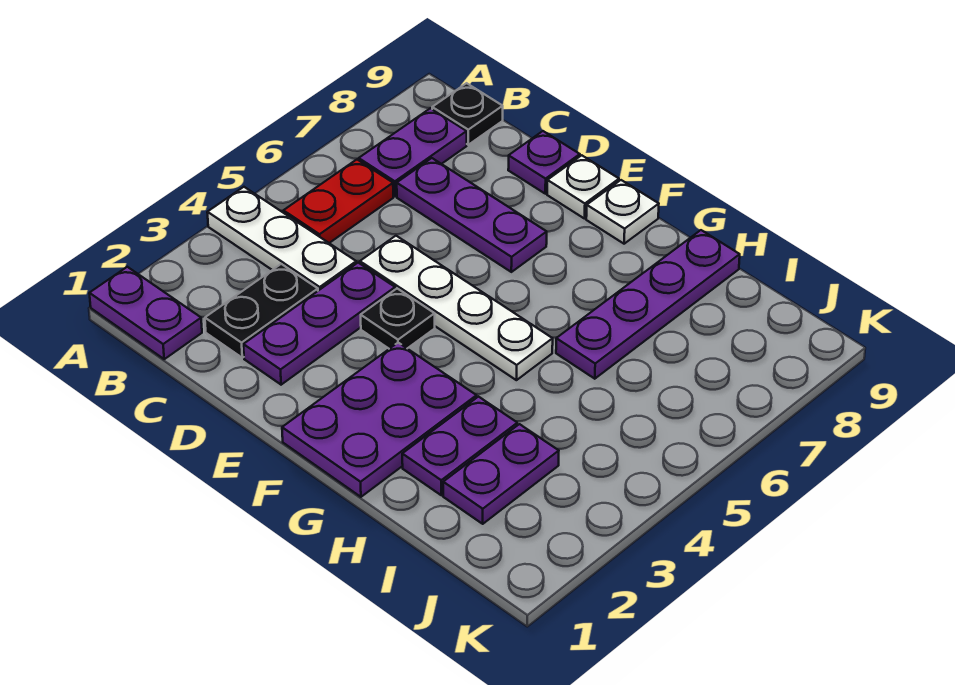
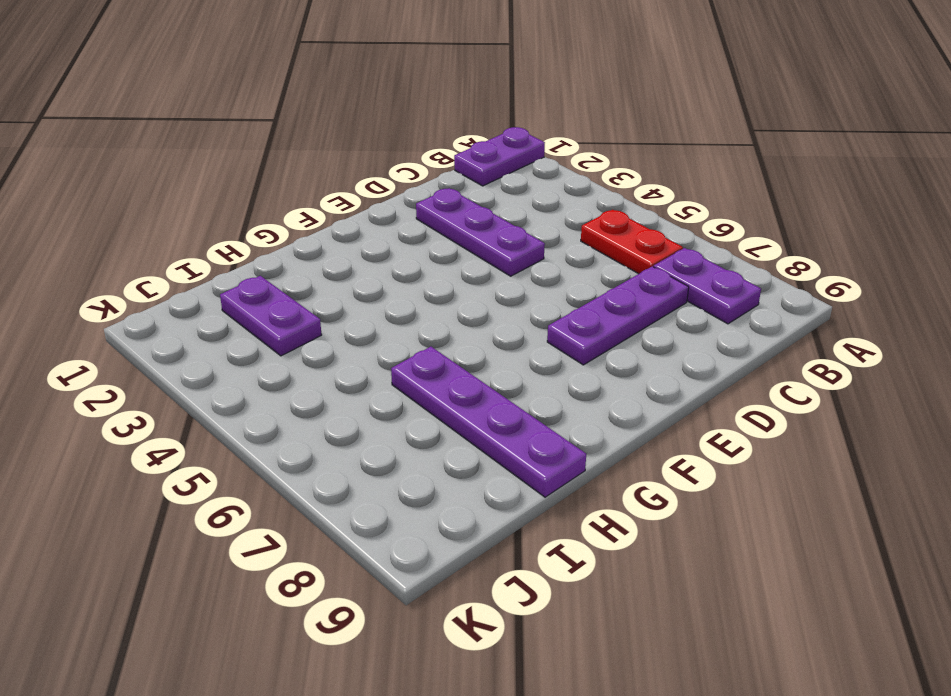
none -> white 1x3 plate [207,187,356,291]
none -> black 1x1 plate [432,83,503,145]
none -> black 1x2 plate [205,264,318,358]

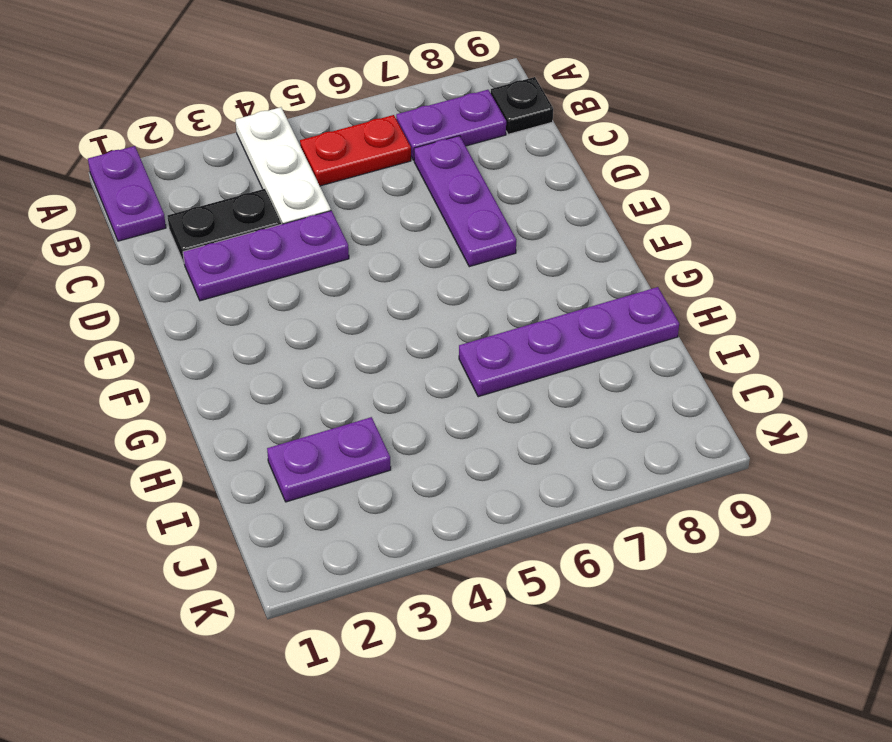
none -> white 1x4 plate [360,236,553,380]
none -> purple 1x1 plate [508,131,580,194]
none -> black 1x1 plate [361,289,435,349]

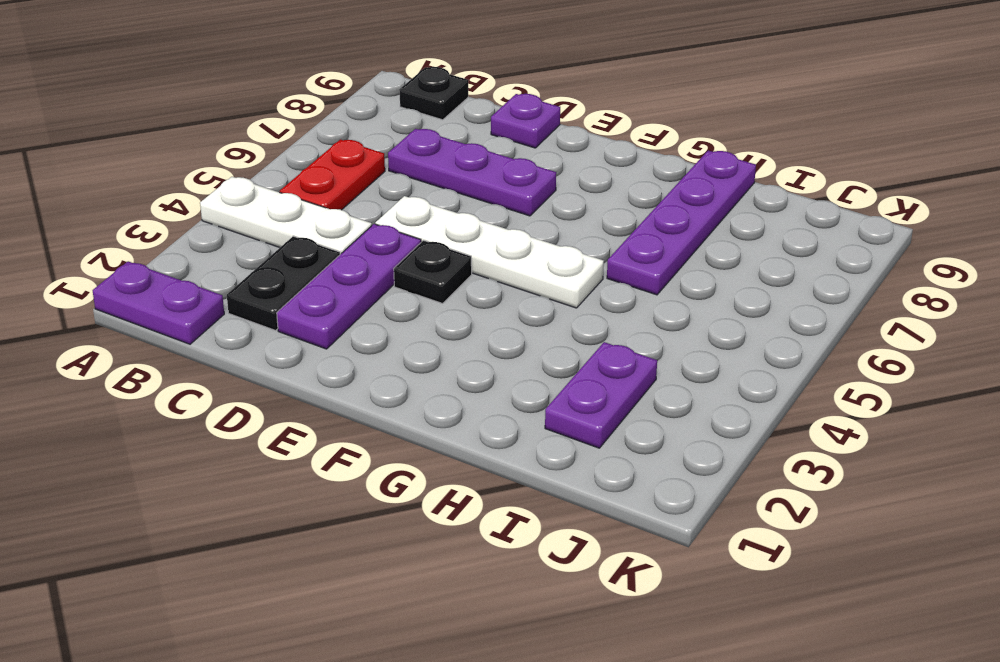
none -> purple 1x2 plate [359,108,467,196]
none -> white 1x1 plate [547,155,619,219]
none -> purple 2x3 plate [282,343,477,497]

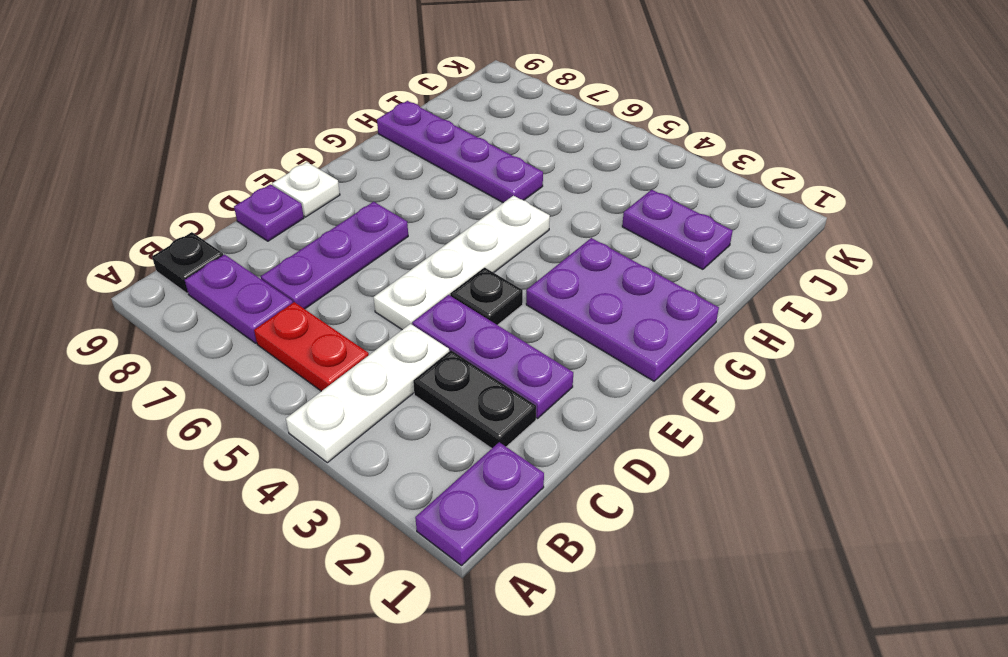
none -> white 1x1 plate [586,180,659,244]
none -> purple 1x2 plate [402,397,517,495]

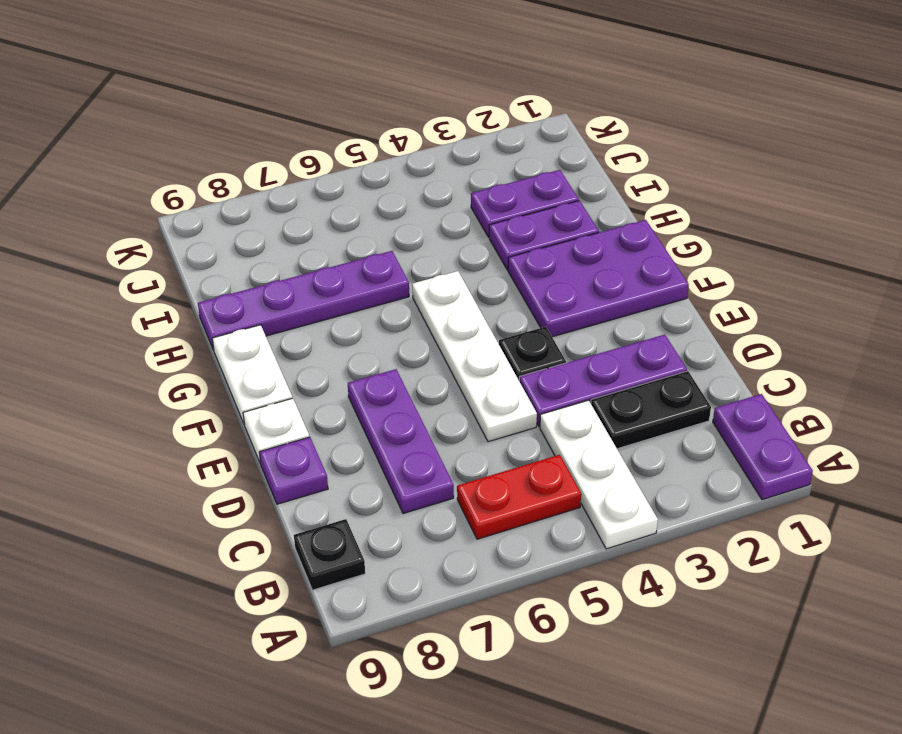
white 1x2 plate [212,325,292,425] -> white 1x1 plate [586,180,659,244]
none -> purple 1x2 plate [359,108,467,196]

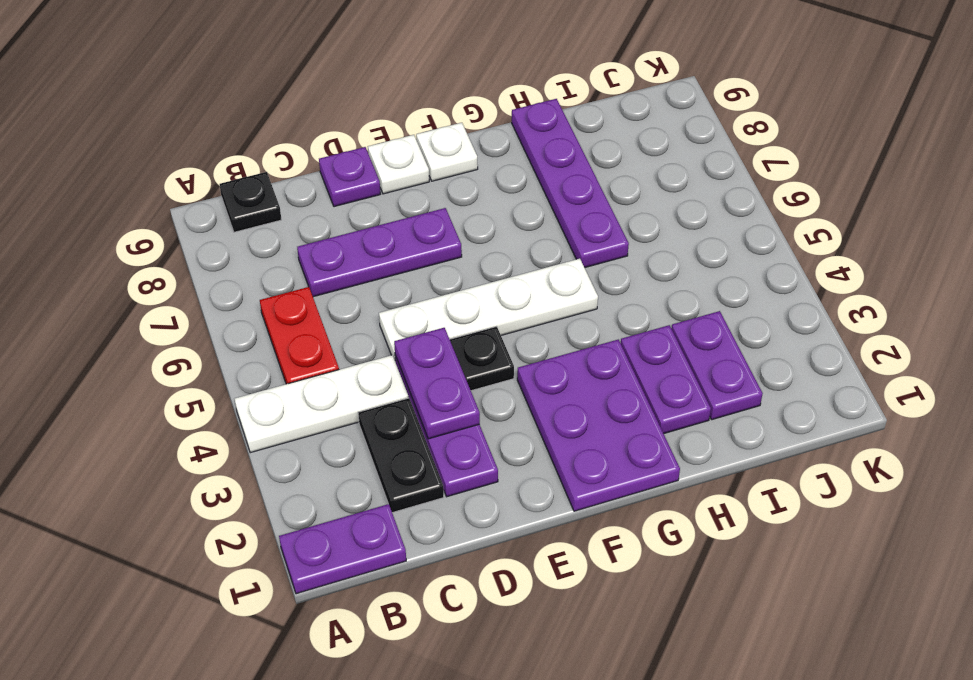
purple 1x2 plate [394,328,480,439] -> purple 1x2 plate moved to [359,108,467,196]

